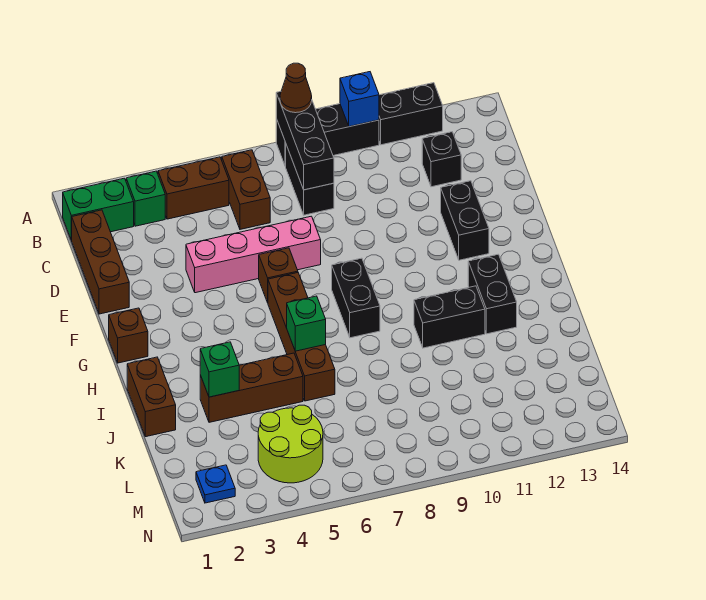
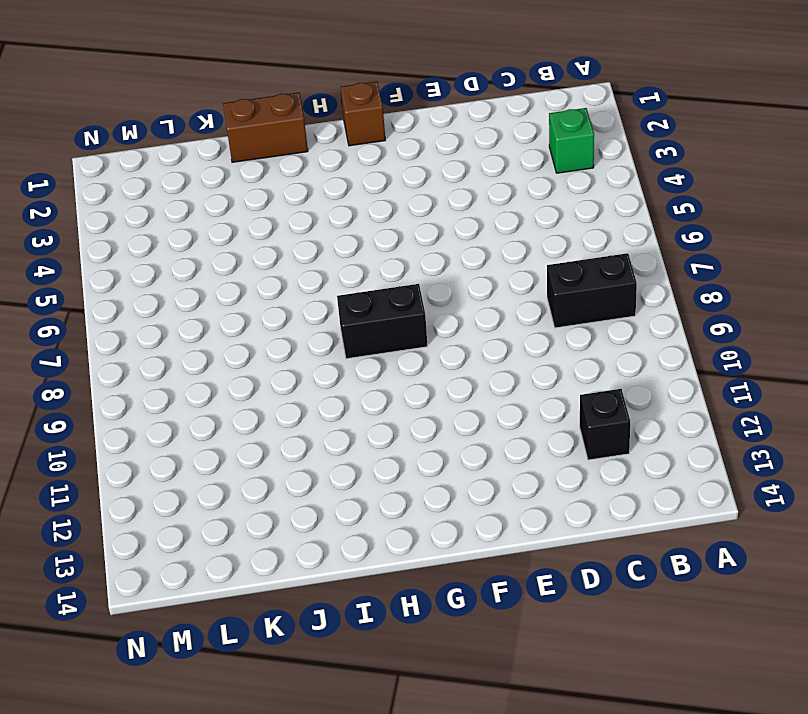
none -> black 1x3 brick [276,104,379,166]
none -> black 1x2 brick [379,83,443,145]
none -> green 1x2 brick [63,178,134,240]

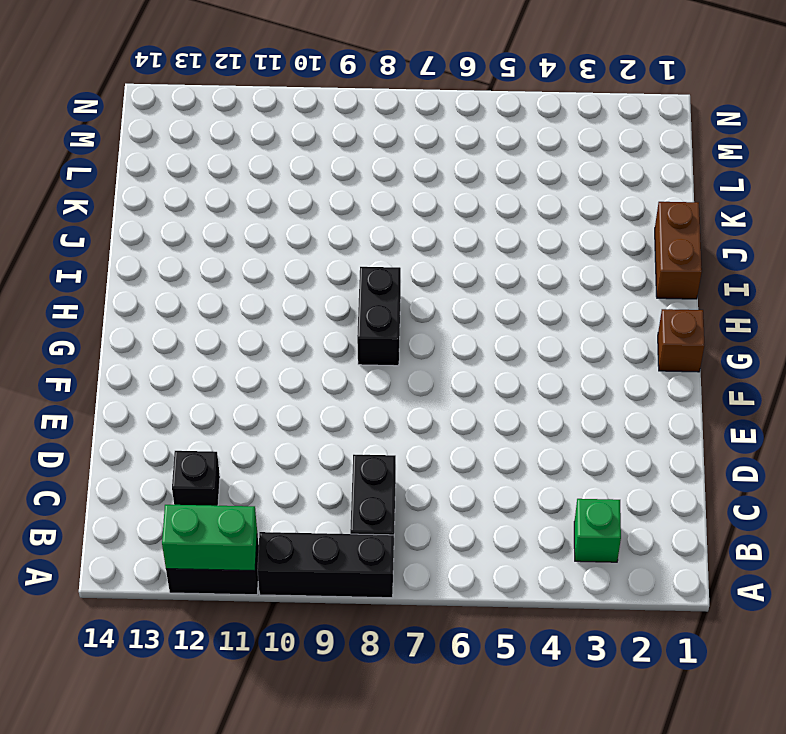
green 1x2 brick [162,505,257,571] -> green 1x2 brick moved to [63,178,134,240]
none -> brown 1x2 brick [158,157,229,219]
none -> brown 1x2 brick [222,150,270,229]
none -> brown 1x3 brick [72,210,129,314]

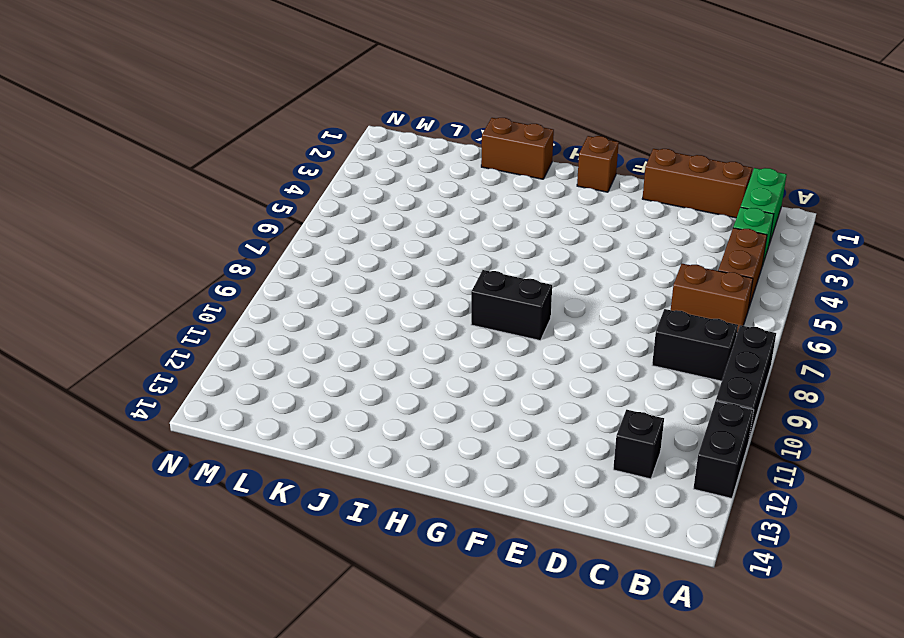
none -> pink 1x4 brick [186,216,321,293]
none -> black 1x2 brick [441,181,489,260]
none -> brown 1x1 brick [259,248,298,303]

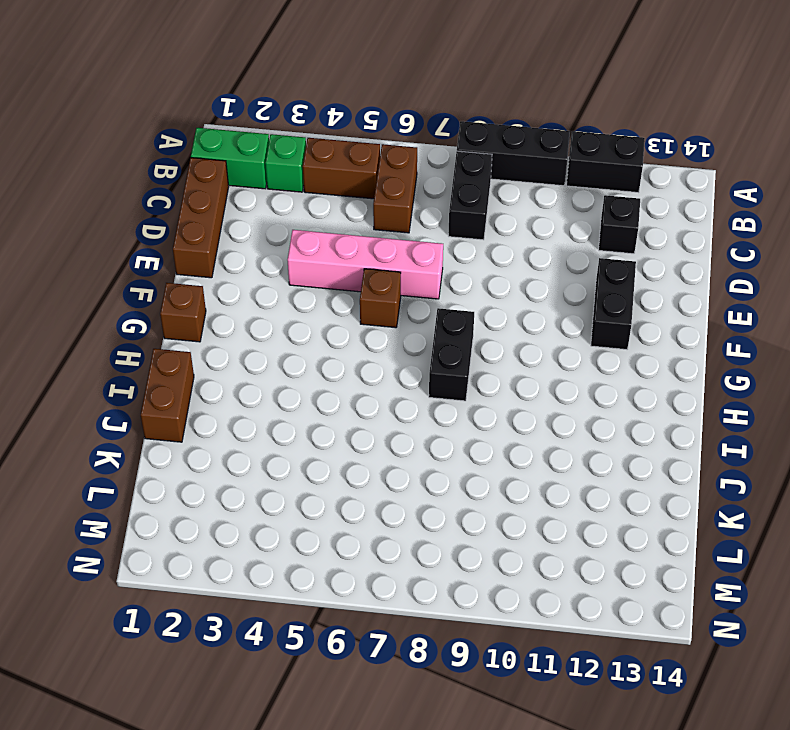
none -> brown 1x4 brick [268,273,335,401]
none -> black 1x2 brick [468,254,517,334]
none -> black 1x2 brick [414,286,485,348]

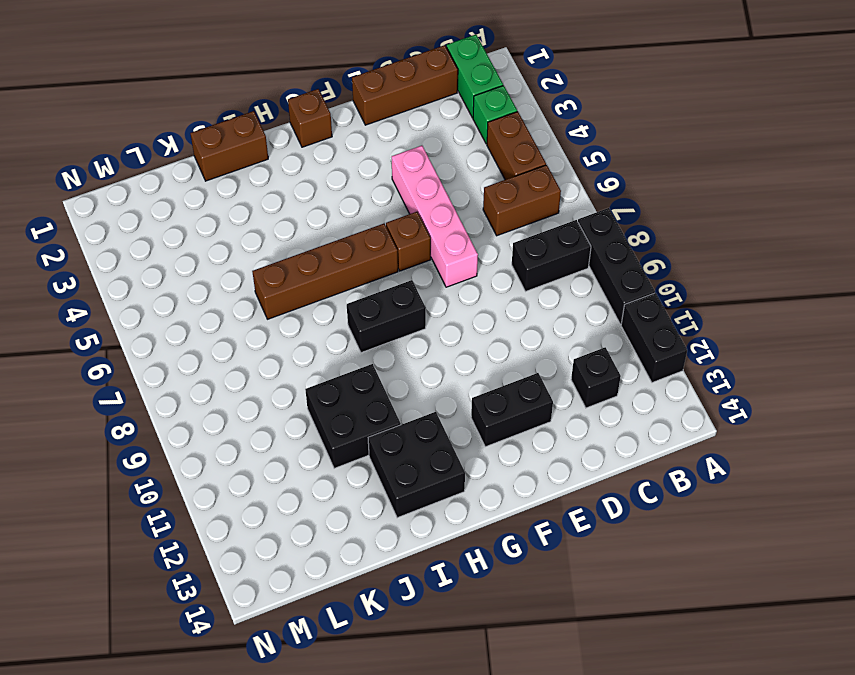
black 2x2 brick [368,412,465,518] -> black 1x2 brick [468,254,517,334]
black 2x2 brick [305,364,401,468] -> black 1x2 brick [414,286,485,348]
none -> brown 1x3 brick [200,353,303,422]
none -> lime 2x2 round brick [258,405,323,483]
none -> blue 1x1 plate [196,465,235,503]

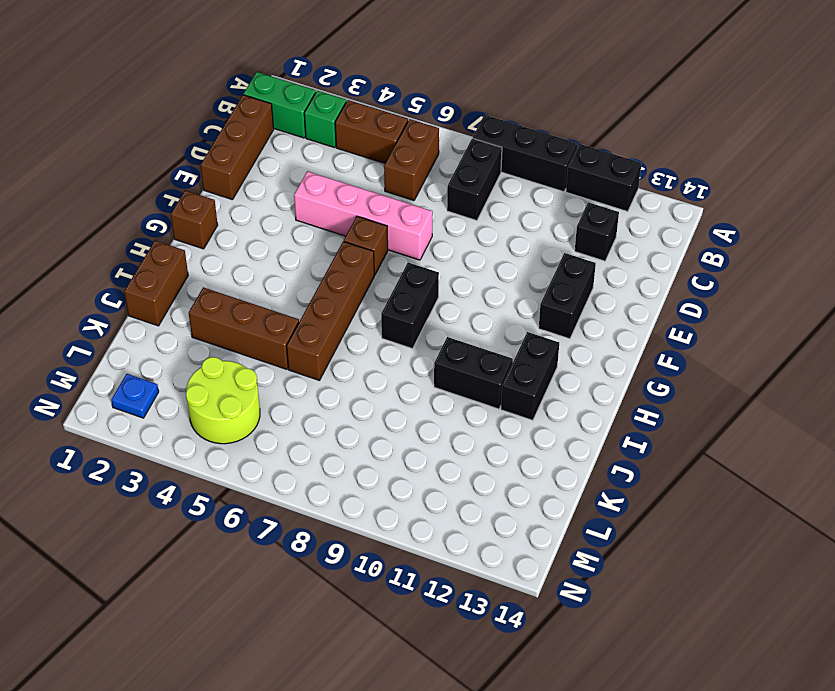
none -> black 1x3 brick [276,91,334,190]
none -> blue 1x1 brick [340,72,379,127]
none -> green 1x1 brick [287,296,326,351]

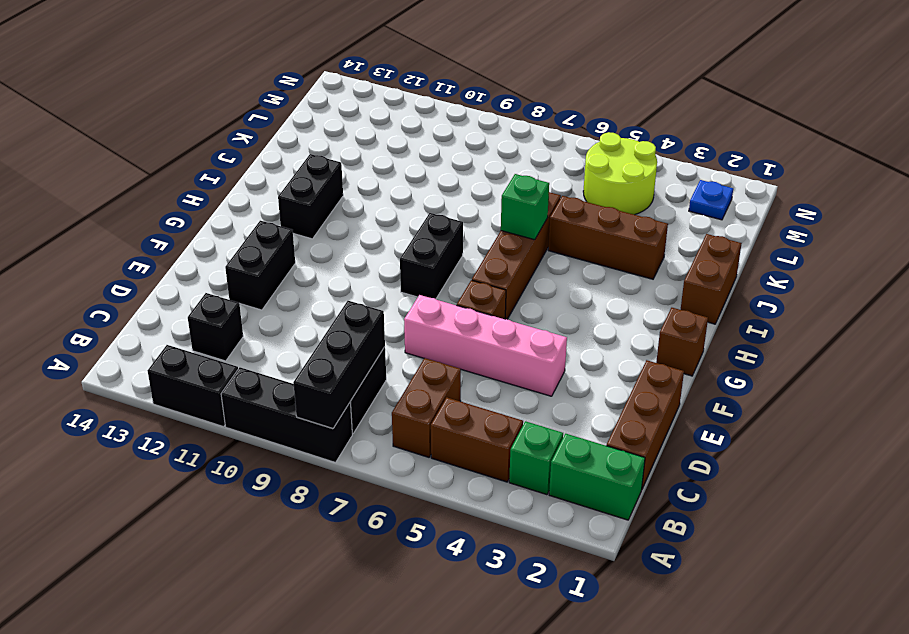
none -> black 1x2 brick [414,286,485,348]
none -> blue 1x1 brick [340,72,379,127]
none -> green 1x1 brick [200,342,239,397]

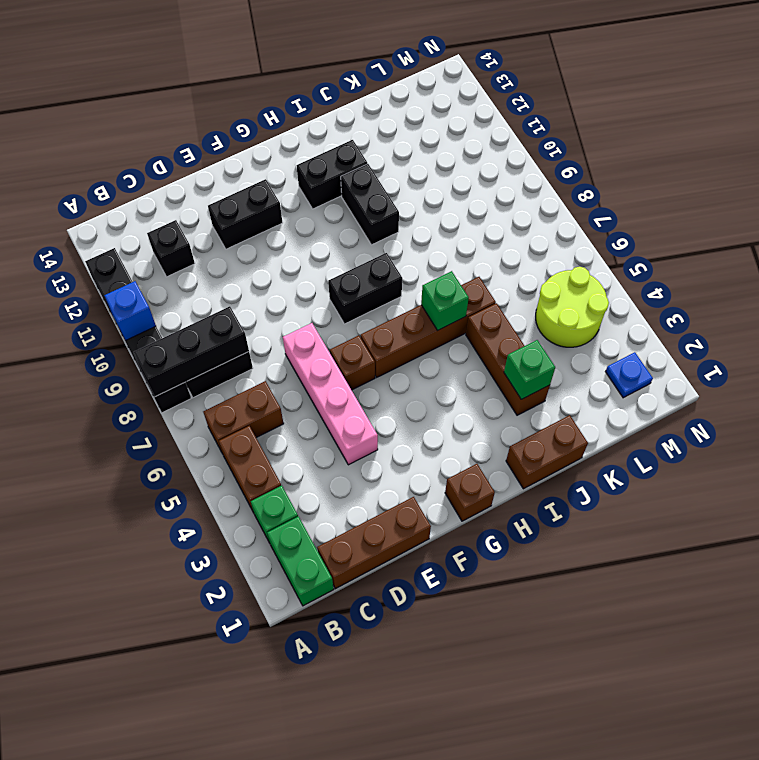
none -> brown 1x1 cone [280,63,312,113]

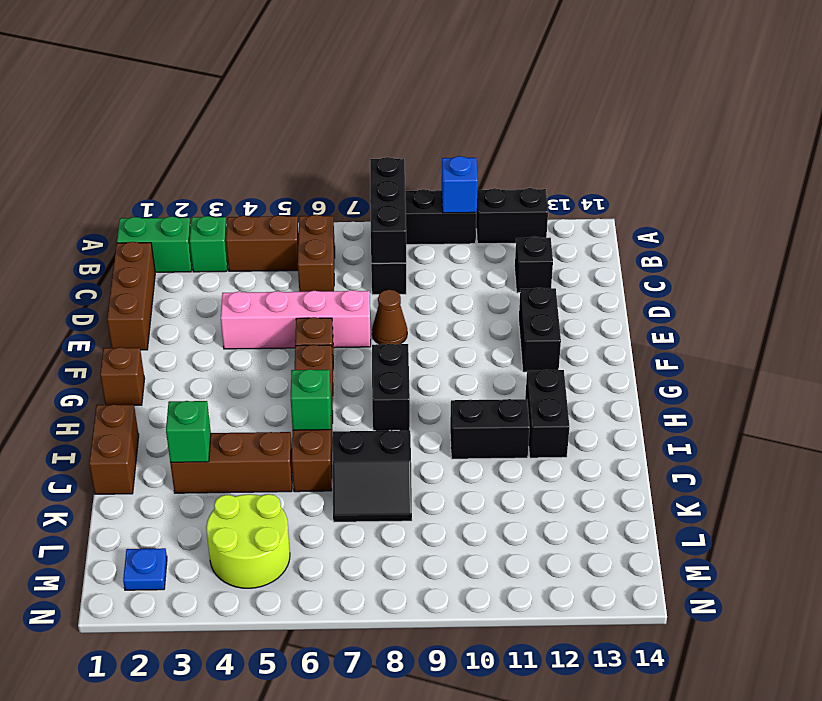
brown 1x1 cone [372,290,407,344] -> brown 1x1 cone moved to [280,63,312,113]
black 2x2 slope [332,430,412,522] -> none

